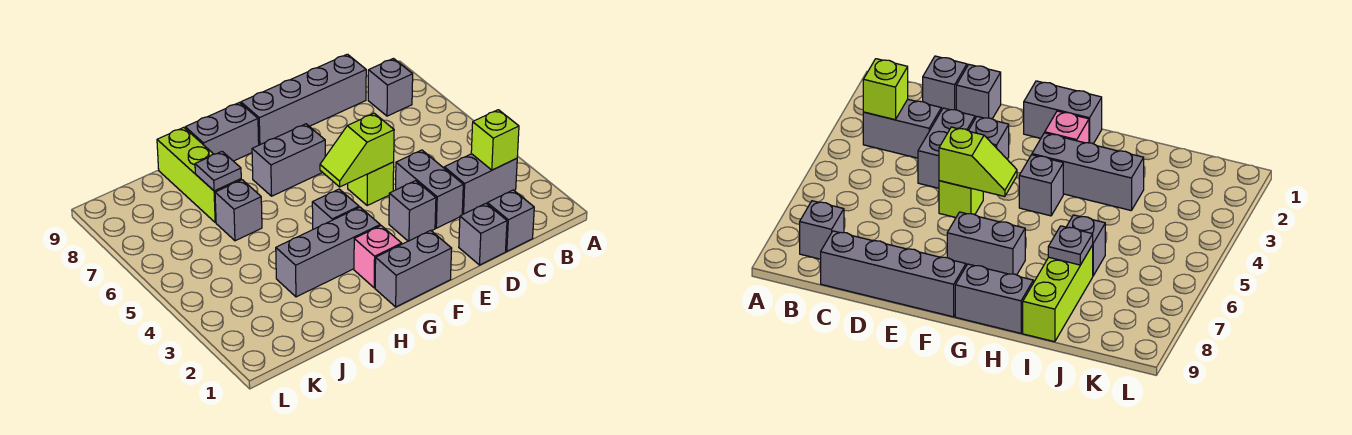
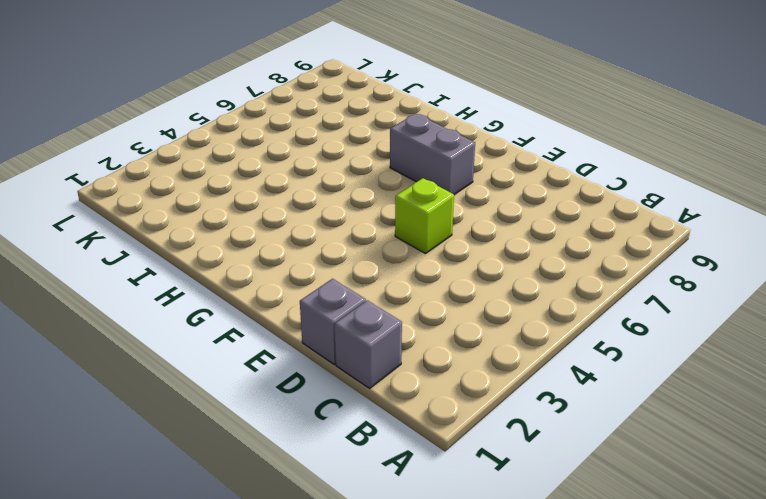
none -> grey 1x2 brick [444,154,517,215]
none -> grey 1x1 brick [368,59,413,116]
none -> grey 1x4 brick [241,54,366,145]

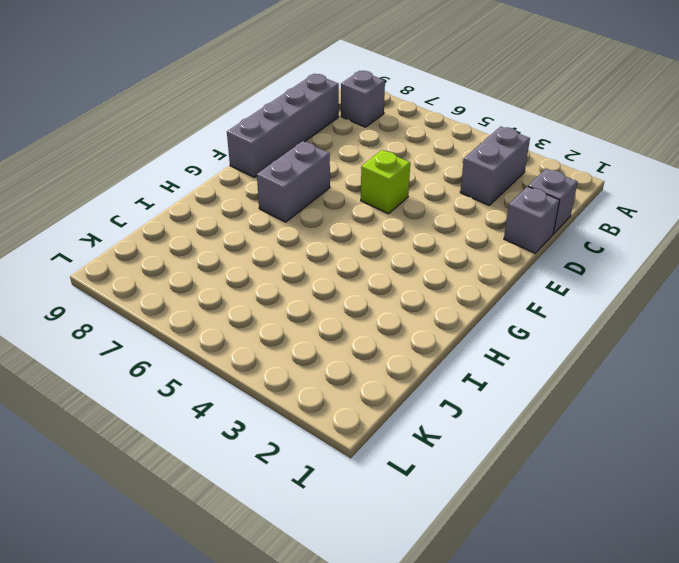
none -> grey 1x2 brick [396,150,463,228]
none -> grey 1x1 brick [389,181,436,241]
none -> grey 1x2 brick [375,230,452,307]

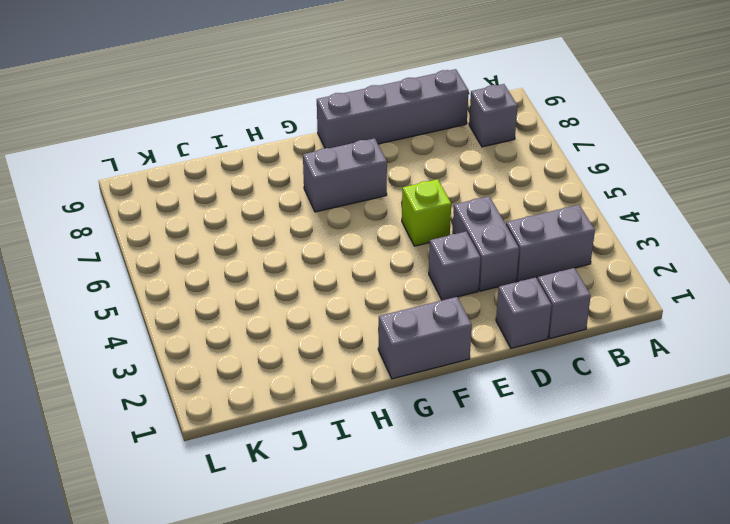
none -> pink 1x1 brick [354,226,402,288]
none -> grey 1x3 brick [276,207,380,297]
none -> grey 1x1 brick [312,189,359,229]

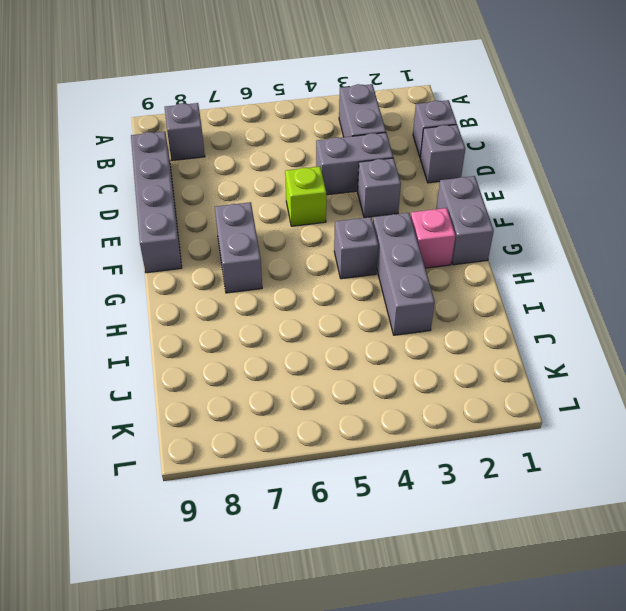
none -> grey 1x2 brick [185,103,259,161]
none -> grey 1x1 brick [215,180,262,241]
none -> lime 1x3 brick [157,127,241,223]

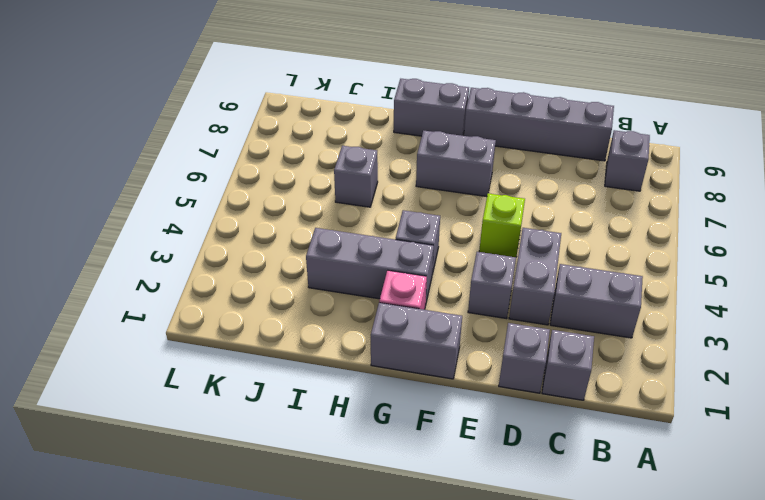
none -> lime 1x3 brick [157,127,241,223]
none -> lime 1x1 brick [471,110,519,170]
none -> lime 1x2 slope [320,113,394,187]

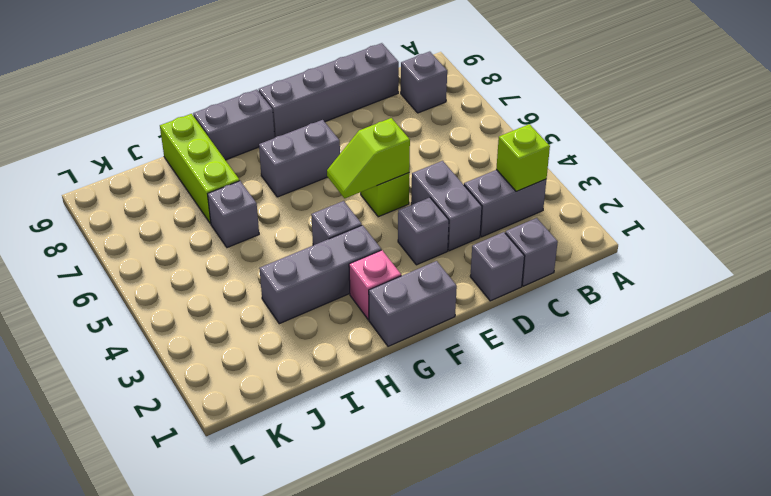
none -> grey 1x1 plate [195,152,241,191]

